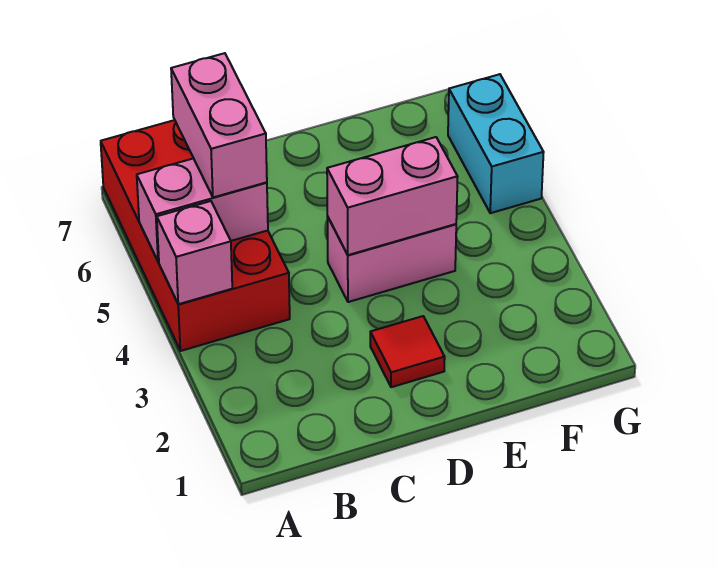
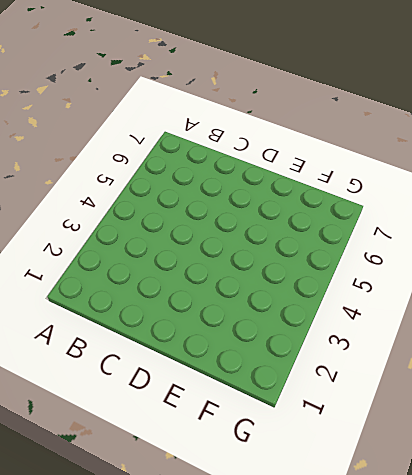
none -> red 2x4 brick [101,120,290,351]
none -> red 1x1 tile [370,316,445,387]

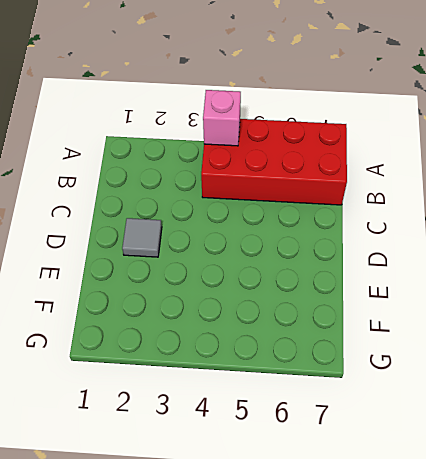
grey 1x1 tile [122,218,162,257] -> red 1x1 tile [370,316,445,387]
none -> pink 1x2 brick [327,216,456,302]
none -> cyan 1x2 brick [448,74,544,213]

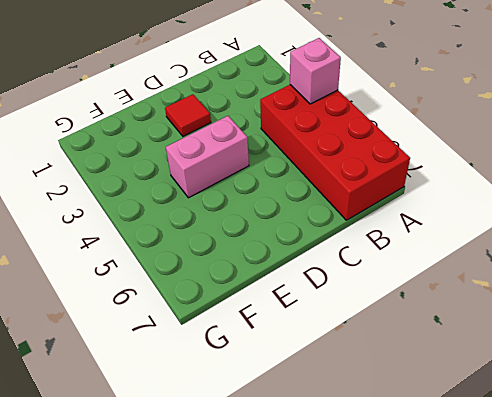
none -> cyan 1x2 brick [448,74,544,213]
none -> pink 1x2 brick [137,158,268,262]

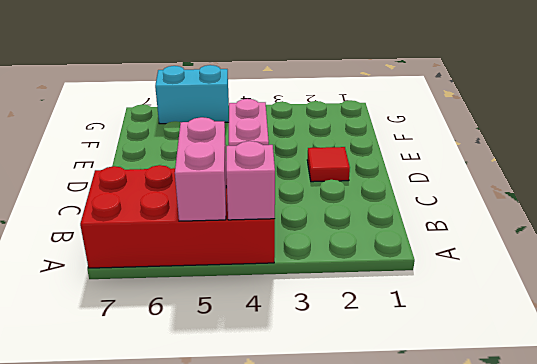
none -> pink 1x2 brick [327,137,458,255]
none -> pink 1x2 brick [171,53,267,197]

